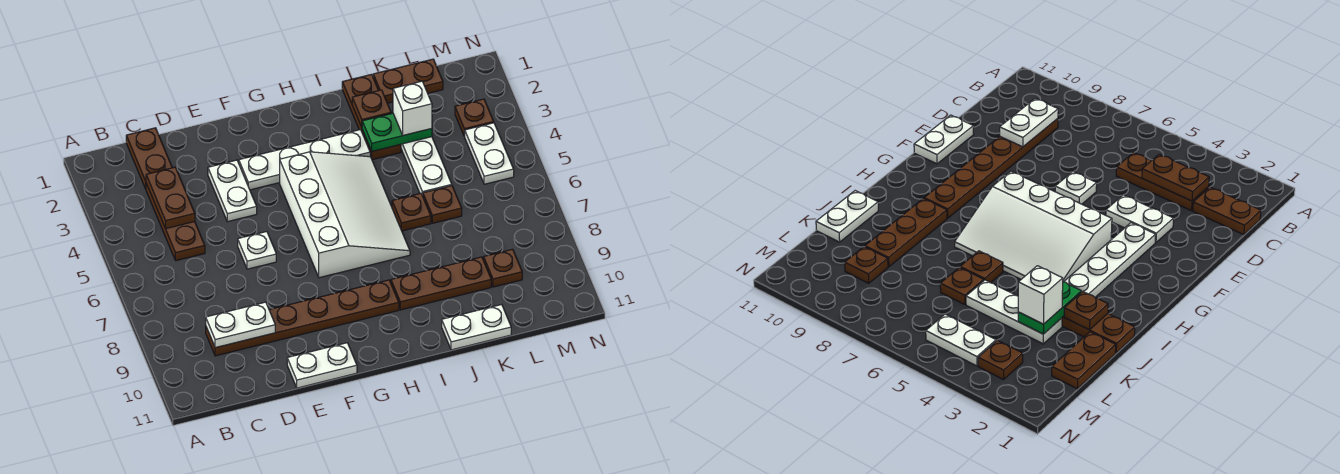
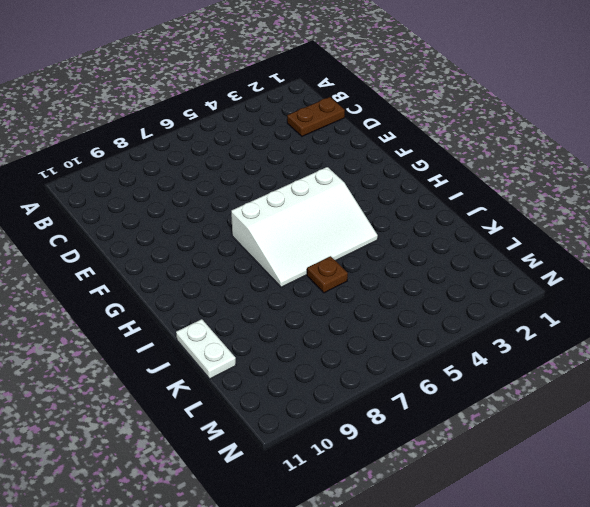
none -> brown 1x3 plate [146,183,205,261]
none -> brown 1x6 plate [206,280,399,356]
none -> white 1x2 plate [208,160,257,222]

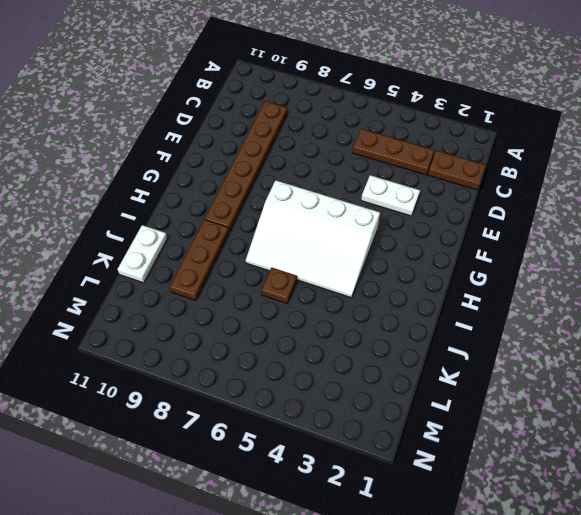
none -> white 1x1 plate [238,232,276,269]
none -> white 1x2 plate [287,343,357,388]
none -> white 1x4 plate [239,130,370,190]

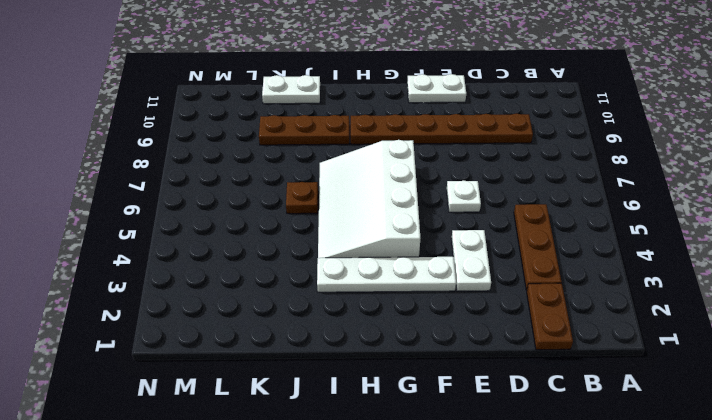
none -> brown 1x3 plate [342,74,401,160]
none -> brown 1x2 plate [373,59,443,103]
none -> white 1x3 plate [401,137,452,196]

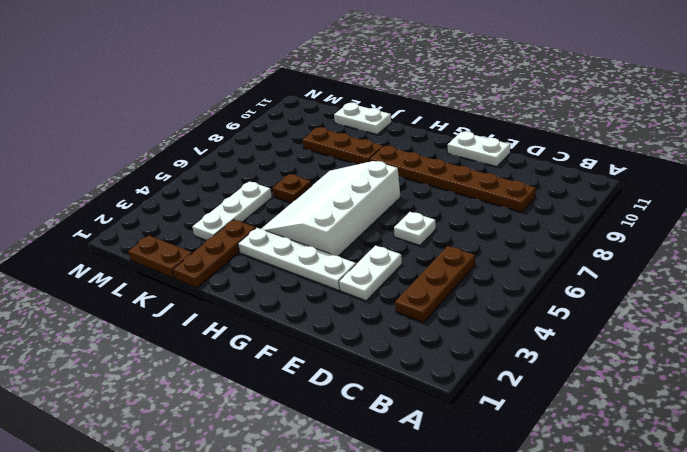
none -> brown 1x2 plate [126,128,172,189]
none -> brown 1x1 plate [423,186,462,223]
none -> brown 1x1 plate [484,249,522,287]

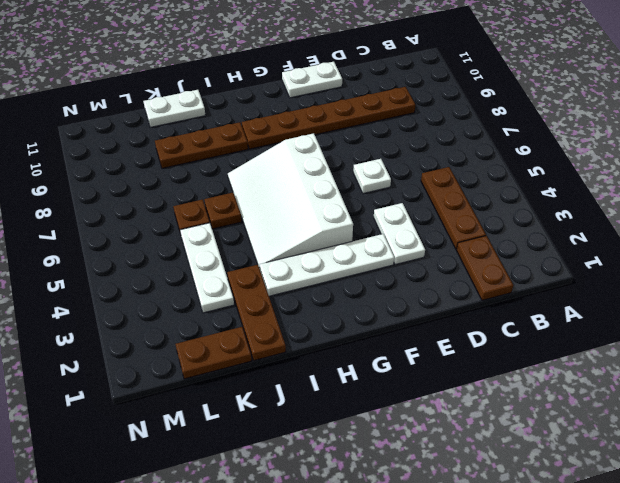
none -> brown 1x1 plate [484,249,522,287]
none -> brown 1x1 plate [455,99,494,136]
none -> white 1x2 plate [464,123,514,184]

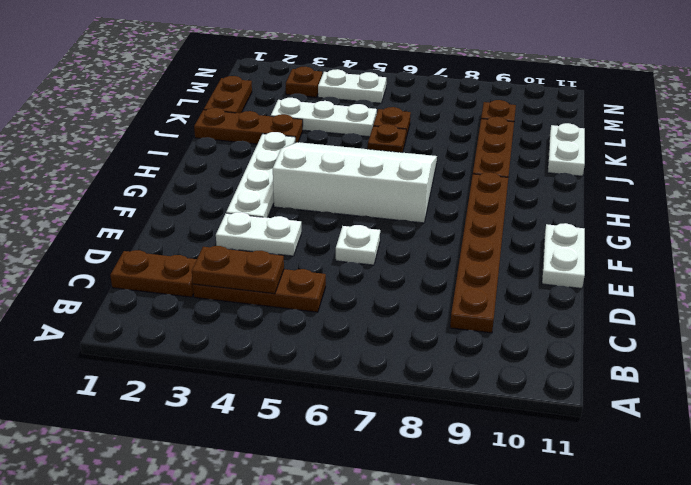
none -> white 1x2 plate [206,302,275,348]
none -> brown 1x1 plate [352,90,391,127]
none -> green 1x2 plate [362,113,432,151]

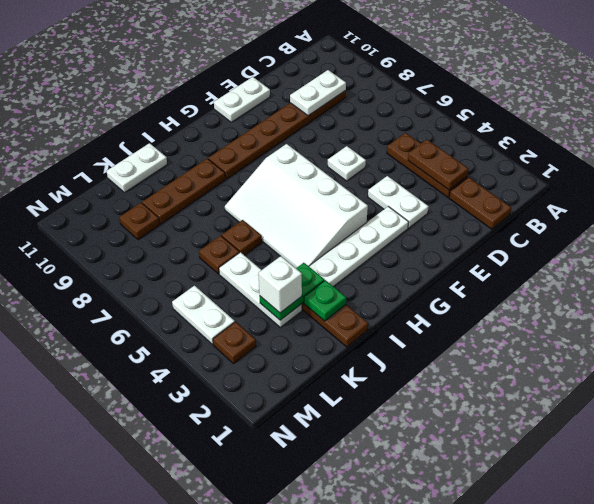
green 1x1 plate [304,280,346,321] -> brown 1x1 plate [352,90,391,127]
none -> brown 1x2 plate [373,59,443,103]

